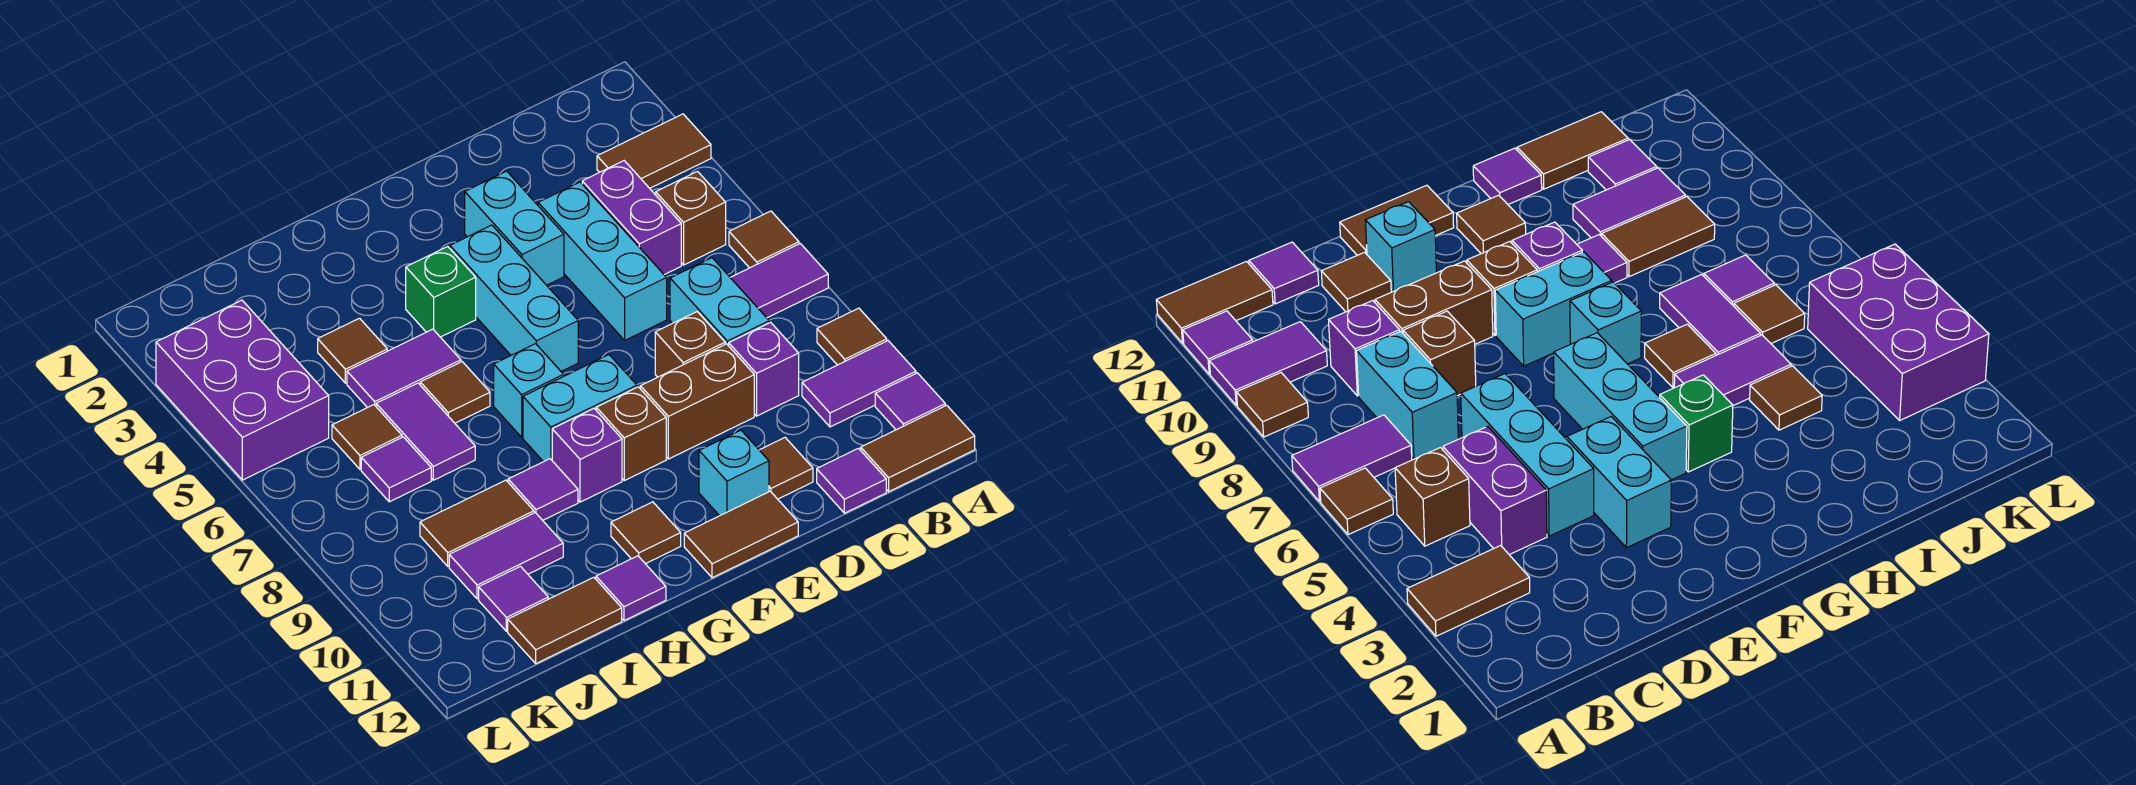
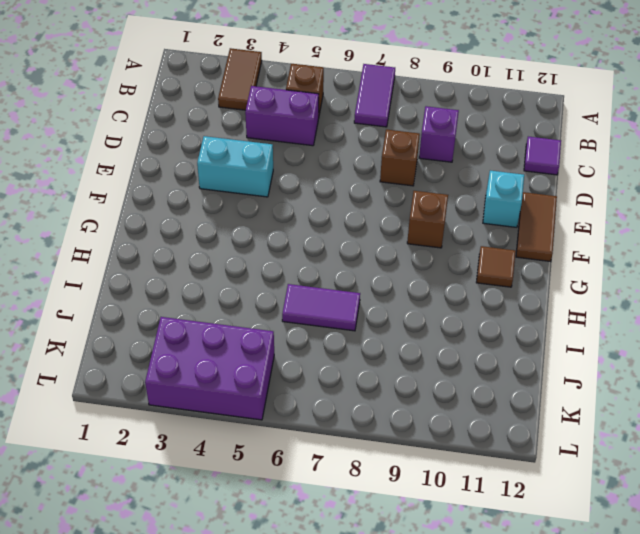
none -> brown 1x1 tile [729,211,799,268]
none -> brown 1x1 tile [817,308,887,365]
none -> purple 1x2 tile [802,341,916,427]
none -> purple 1x1 tile [875,373,945,430]

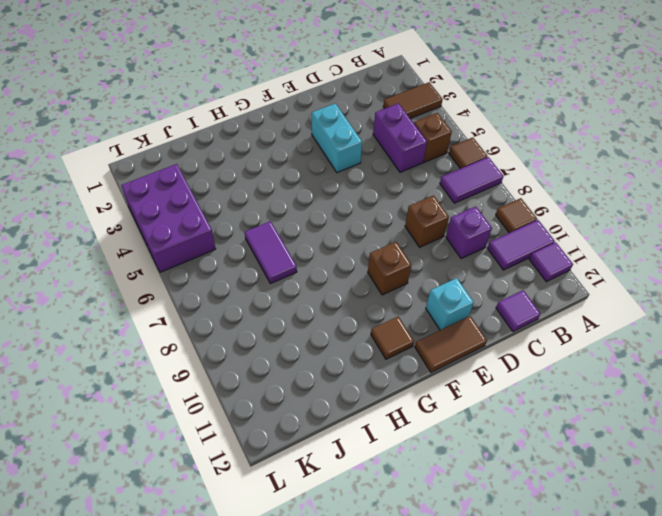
none -> brown 1x2 tile [861,405,975,492]
none -> cyan 1x2 brick [670,258,769,346]
none -> cyan 1x3 brick [538,182,667,340]
none -> brown 1x2 brick [640,344,754,459]

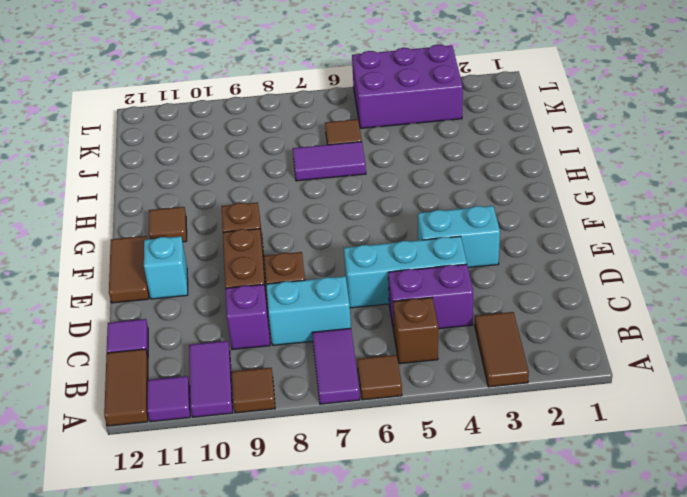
none -> brown 1x1 tile [760,438,813,499]
none -> cyan 1x3 brick [450,225,578,371]
none -> cyan 1x2 brick [523,355,637,462]
none -> green 1x1 brick [406,247,476,337]

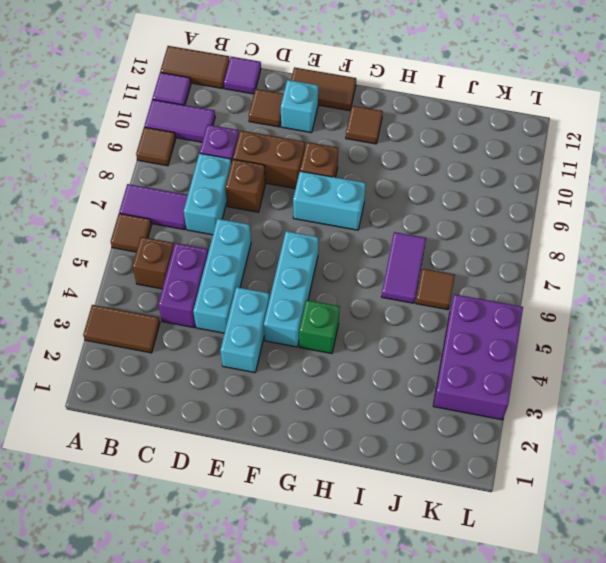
none -> cyan 1x1 brick [494,344,564,437]
none -> purple 1x1 brick [552,409,622,502]
none -> purple 1x2 tile [347,329,461,408]
none -> brown 1x1 tile [420,362,490,423]

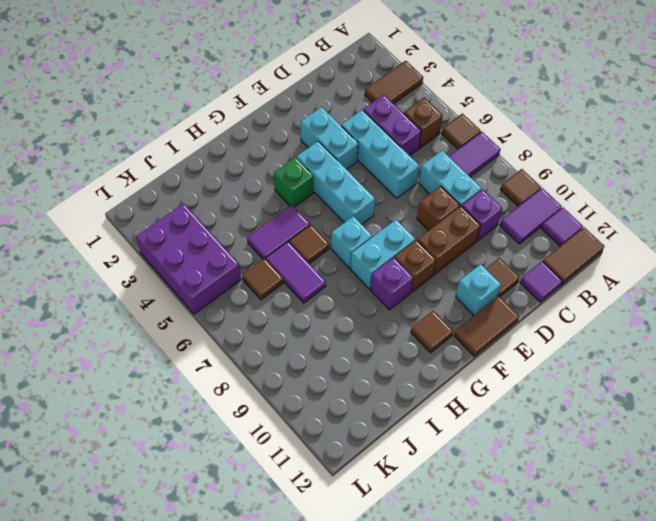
none -> purple 1x1 tile [508,459,578,520]
none -> purple 1x1 tile [596,556,666,621]
none -> brown 1x1 tile [318,318,387,383]
none -> brown 1x2 tile [420,480,534,566]

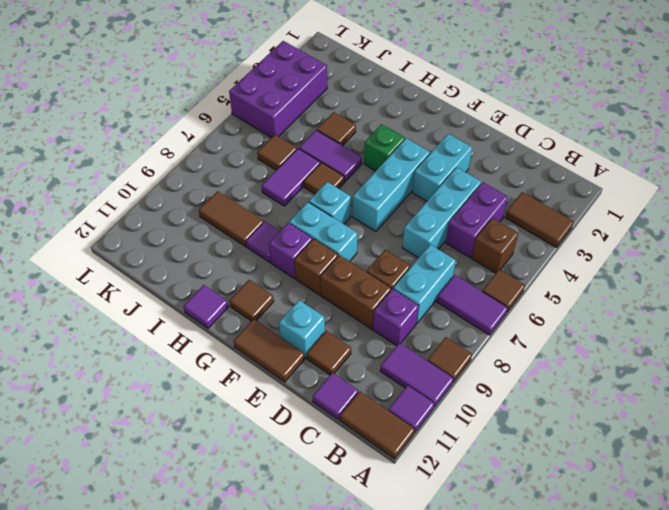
none -> purple 1x2 tile [449,513,563,599]
none -> brown 1x2 tile [508,577,622,663]
none -> purple 1x1 tile [361,437,431,502]
none -> purple 1x1 tile [479,566,548,631]

